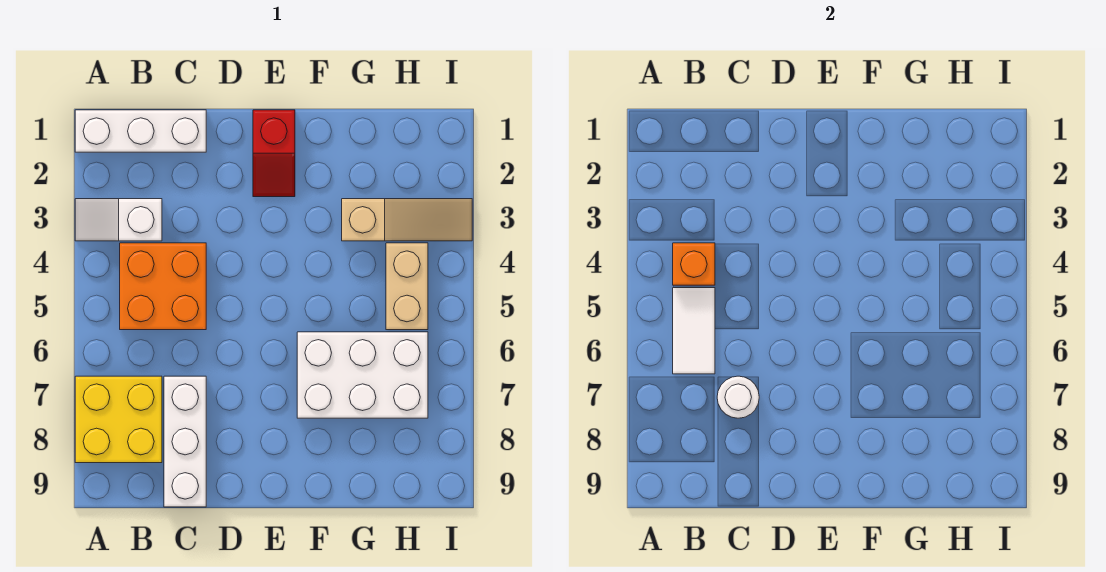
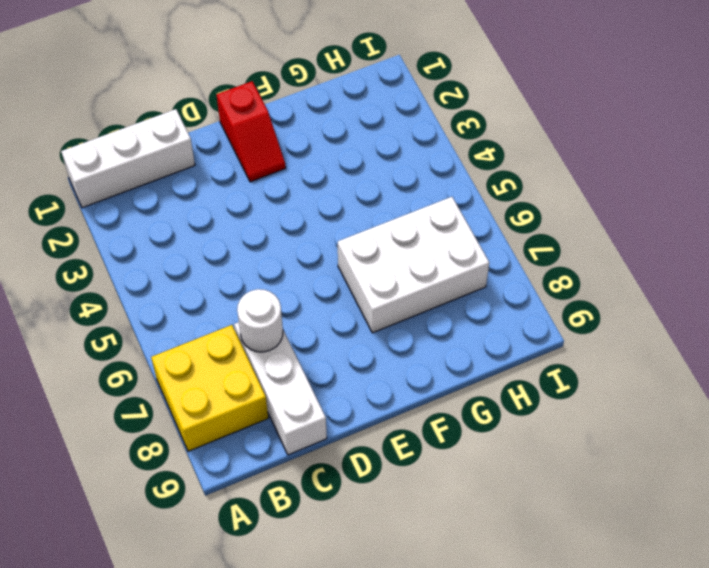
none -> white 1x2 slope [75,199,162,241]
none -> orange 2x2 brick [120,243,206,330]
none -> tan 1x3 slope [342,199,472,241]

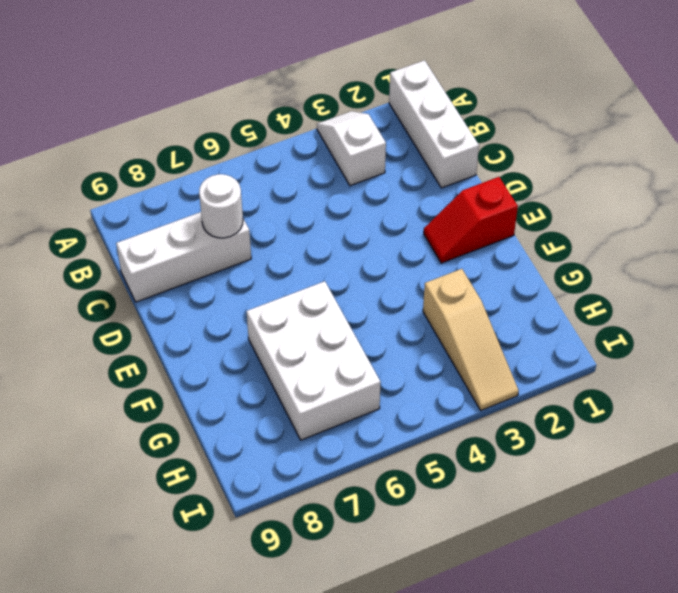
none -> yellow 2x2 brick [75,376,162,463]
none -> orange 2x2 brick [120,243,206,330]
none -> tan 1x2 brick [386,243,428,330]

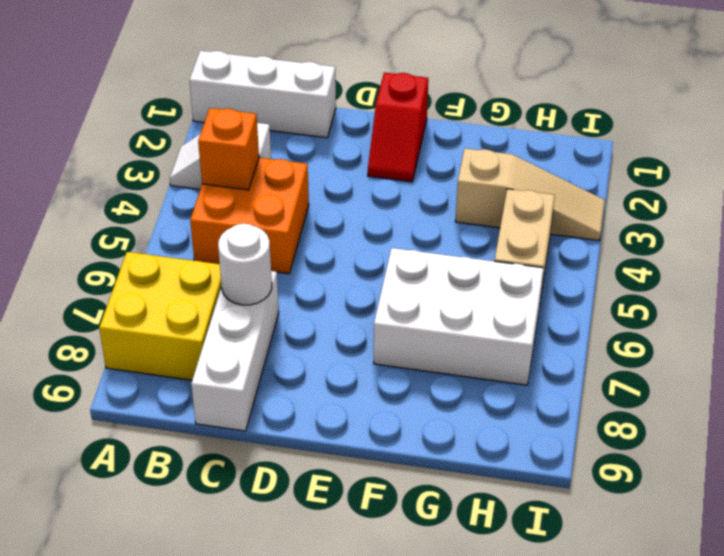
none -> white 1x2 tile [673,288,715,374]

